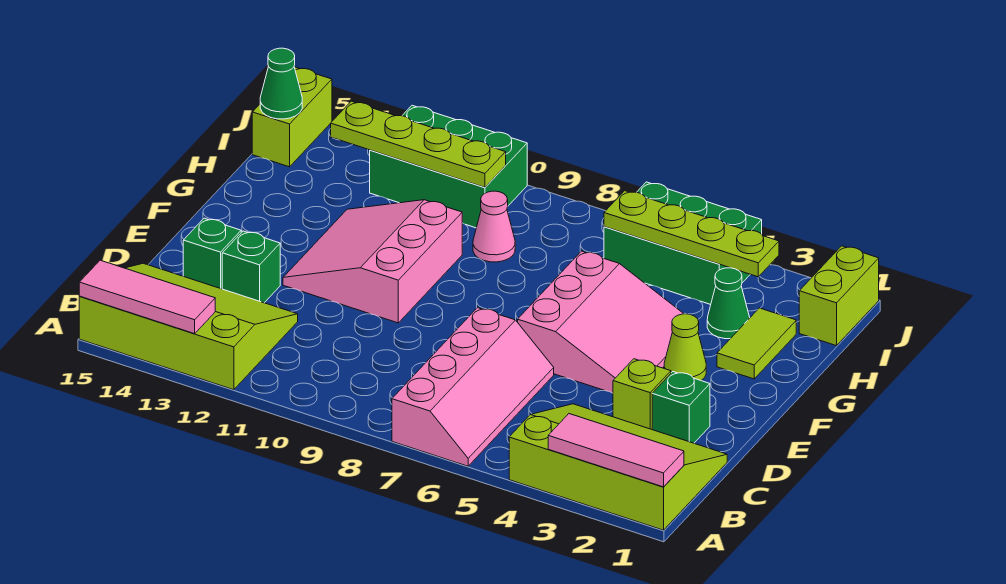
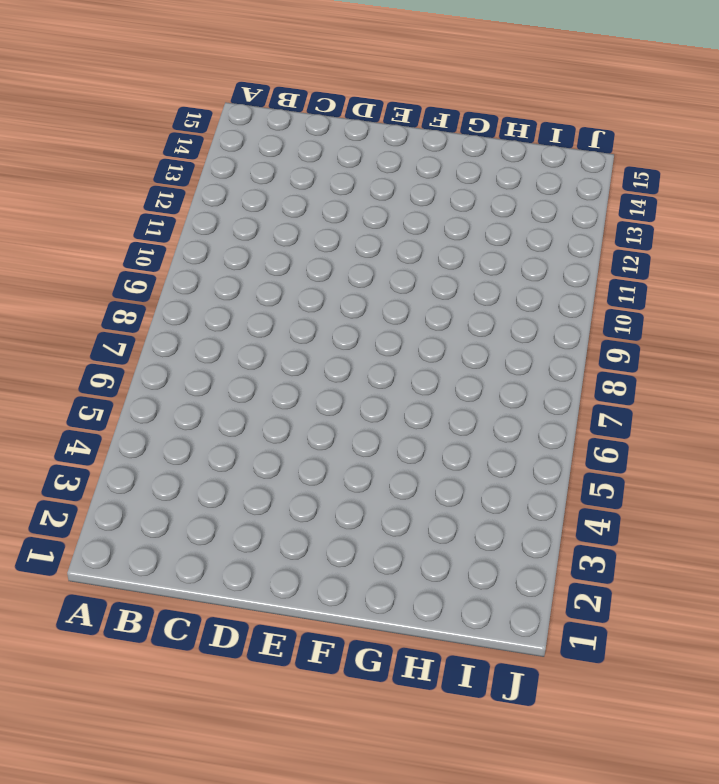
none -> lime 3x4 slope [509,404,727,530]
none -> pink 2x4 slope [392,308,554,466]
none -> lime 3x4 slope [79,263,298,390]

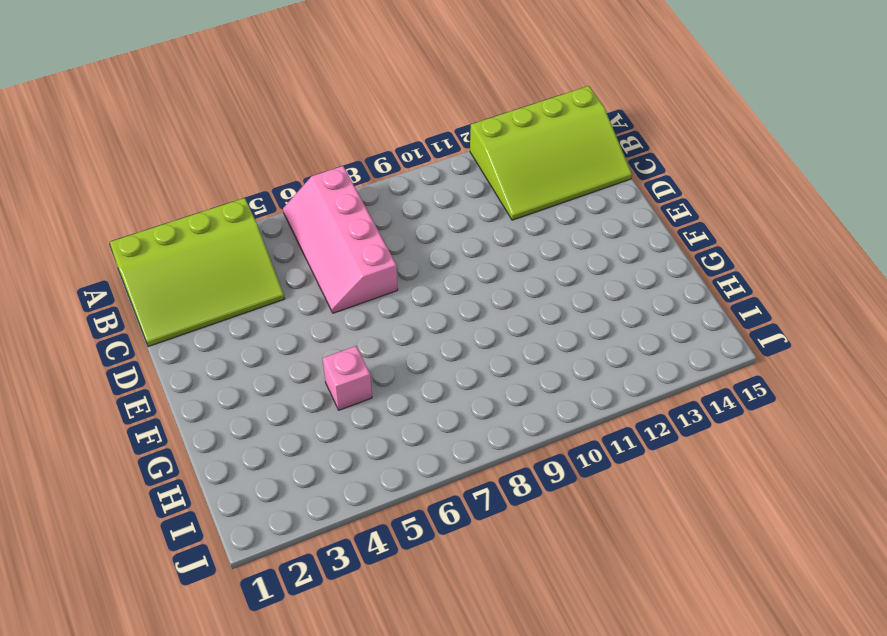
pink 1x1 brick [323,346,372,410] -> pink 3x3 slope [518,251,684,393]
none -> green 1x1 brick [652,372,710,443]
none -> lime 1x1 brick [613,359,671,429]
none -> green 1x1 brick [222,231,280,303]

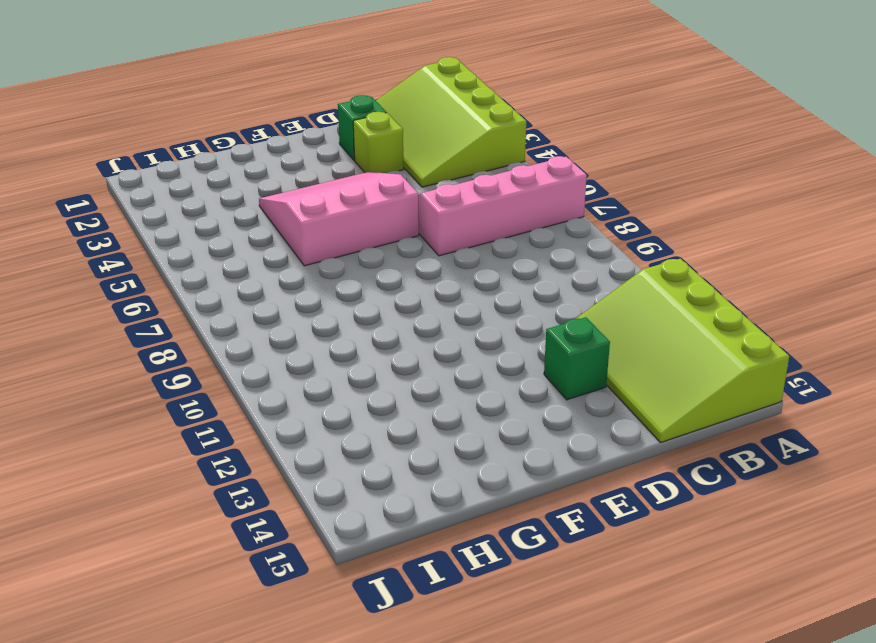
none -> green 1x1 brick [183,218,241,289]
none -> pink 3x3 slope [283,200,462,323]
none -> lime 1x1 cone [664,314,706,380]

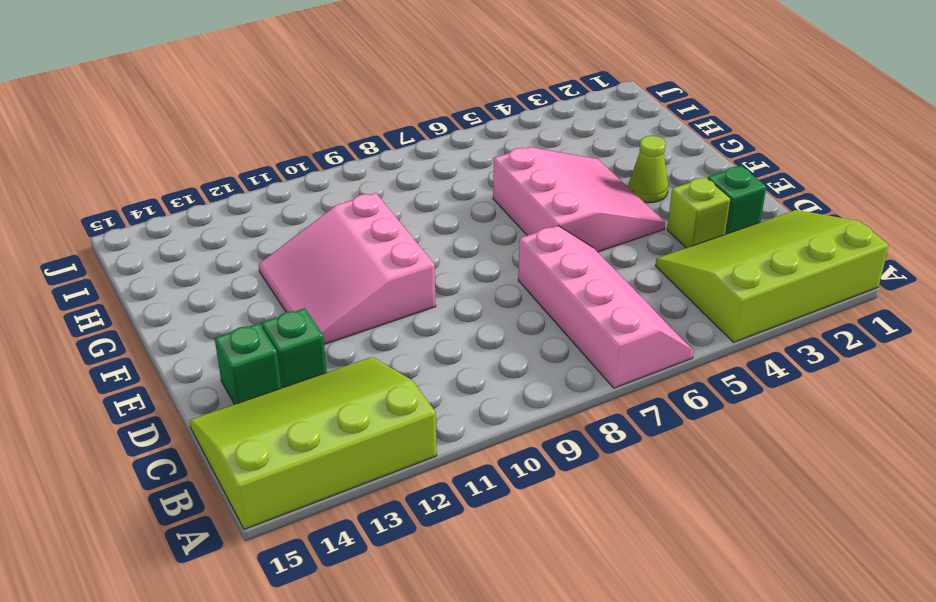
none -> lime 1x2 tile [717,308,796,379]
none -> green 1x1 cone [707,268,750,339]
none -> pink 1x1 cone [473,191,515,262]

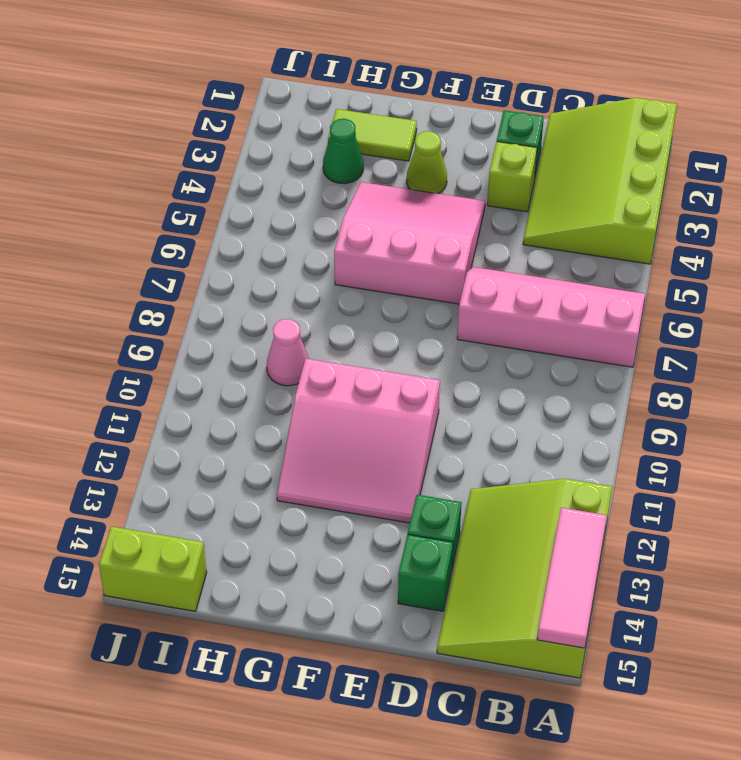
none -> lime 1x2 brick [799,246,879,346]
none -> green 2x3 brick [604,182,762,305]
none -> green 2x3 brick [370,105,527,228]

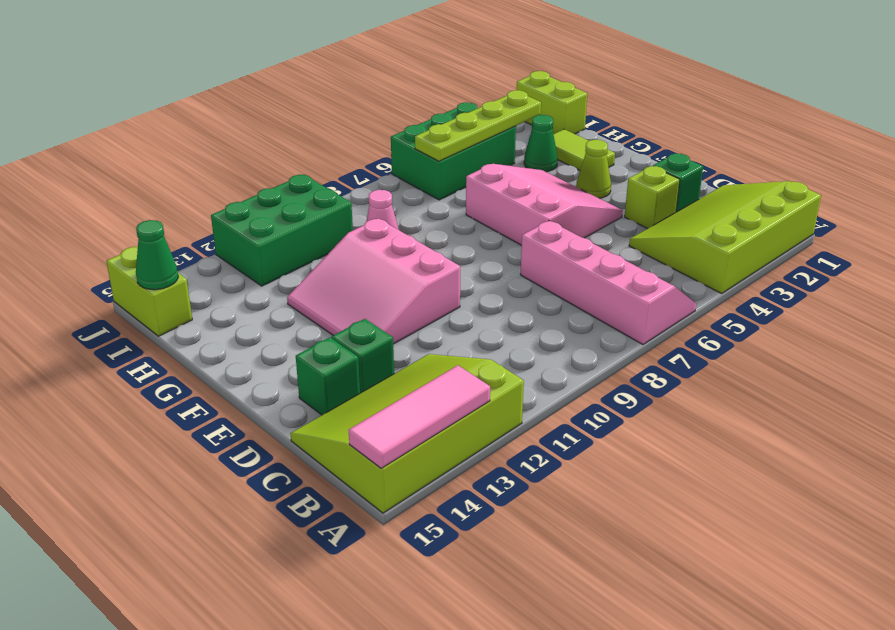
none -> pink 1x3 tile [548,414,684,487]
none -> lime 1x4 plate [331,101,506,187]

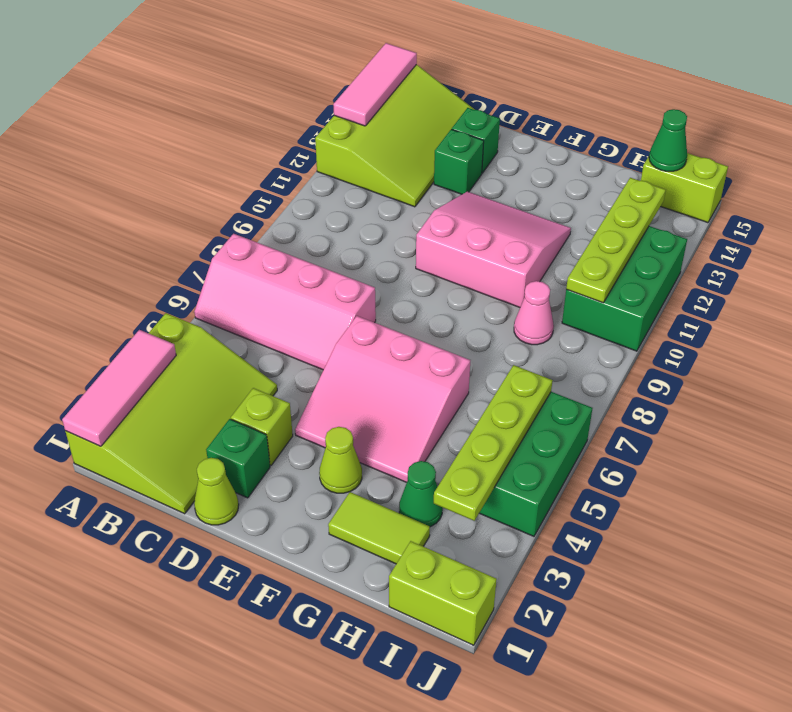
lime 1x1 cone [194,458,239,525] -> none

